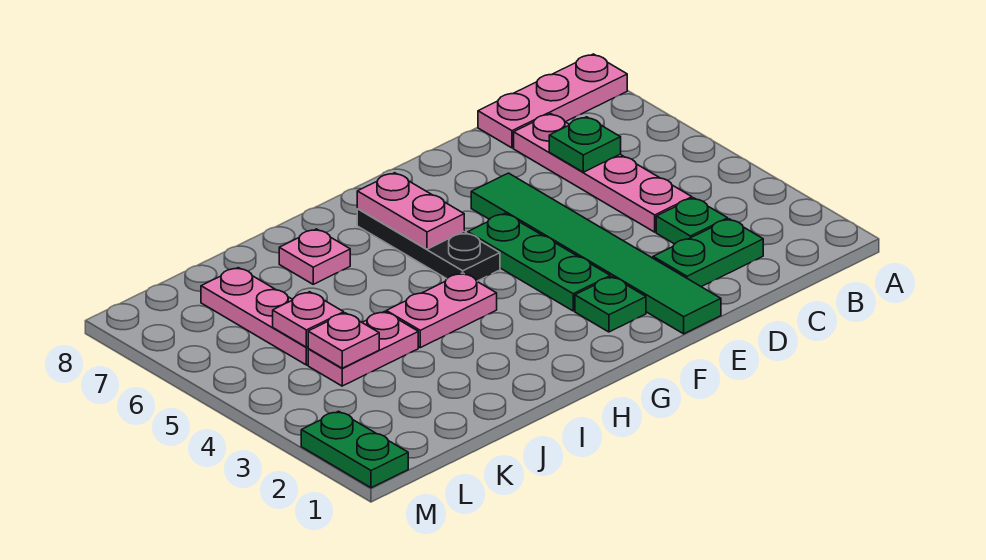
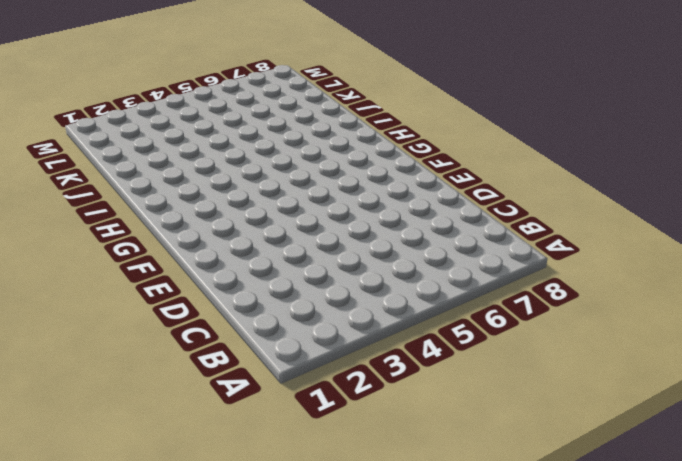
none -> pink 1x3 plate [478,54,627,148]
none -> green 1x2 plate [653,219,763,287]
none -> green 1x1 plate [656,198,728,244]

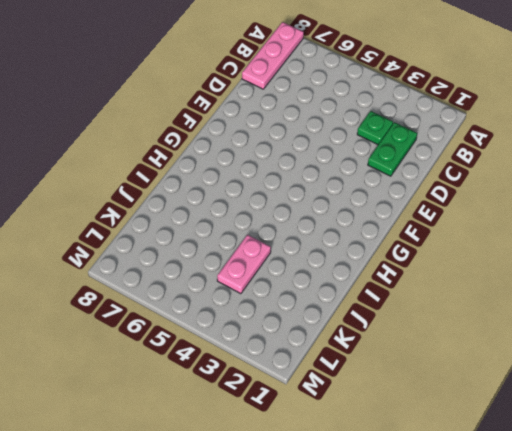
none -> pink 1x4 plate [514,114,692,232]
none -> green 1x6 tile [471,173,721,334]
none -> green 1x1 plate [575,277,646,332]

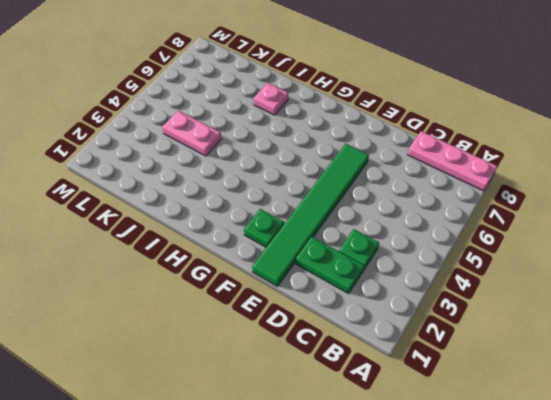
none -> pink 1x4 plate [514,114,692,232]
none -> green 1x3 plate [468,214,610,311]
none -> black 1x3 plate [357,209,500,281]

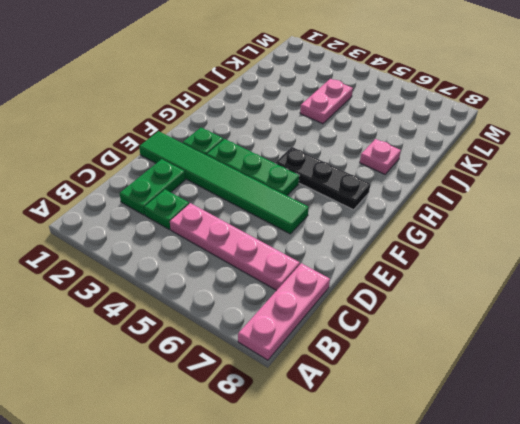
none -> pink 1x2 plate [386,273,497,348]
none -> pink 1x3 plate [201,268,308,365]
none -> green 1x2 plate [301,411,408,488]

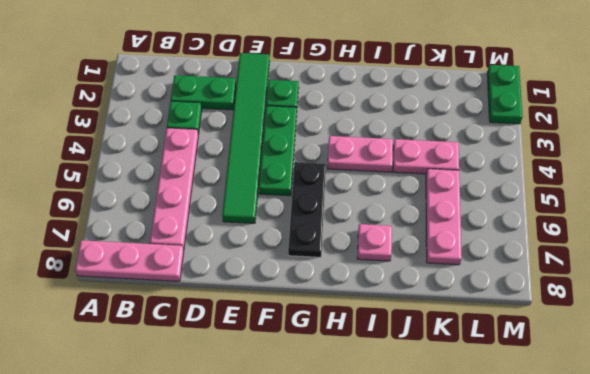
none -> green 1x1 plate [549,117,621,172]
none -> pink 1x2 plate [357,173,464,249]
none -> pink 1x1 plate [308,313,379,368]

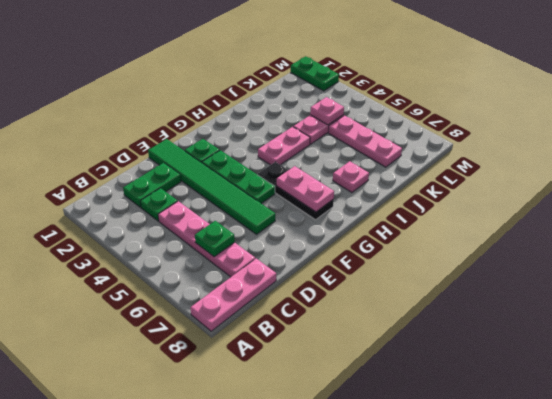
none -> pink 1x1 plate [273,292,344,347]

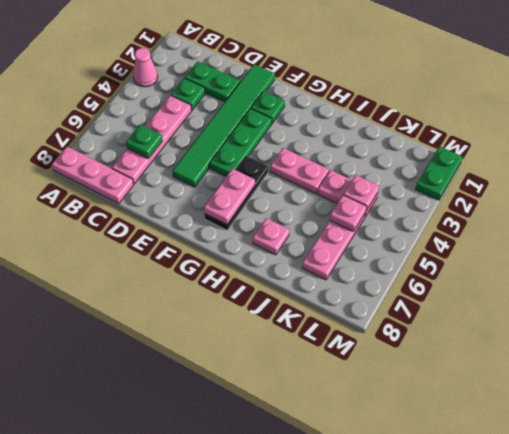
pink 1x1 cone [133,48,158,87] -> none

